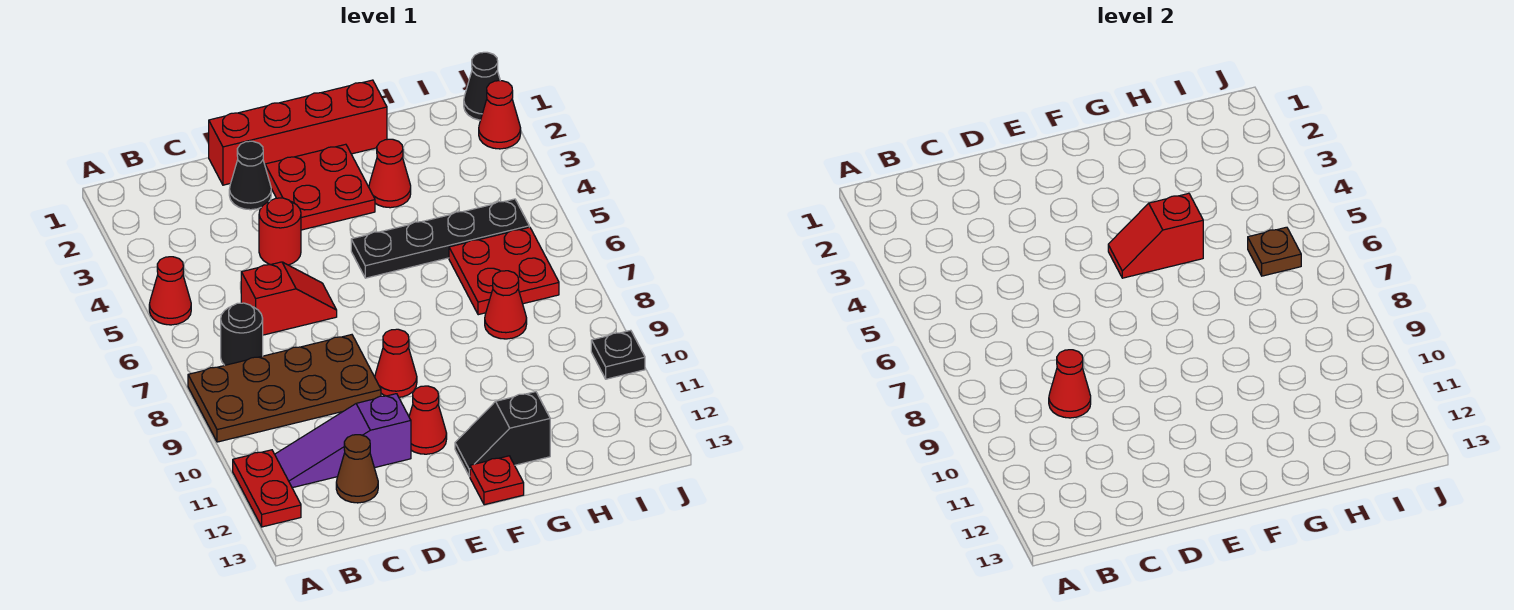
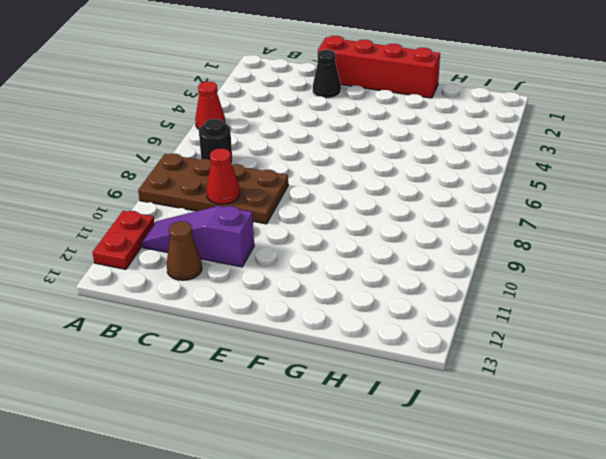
none -> red 1x2 slope [241,262,337,335]
none -> red 1x1 round brick [259,198,301,265]
none -> red 2x2 plate [265,144,375,230]

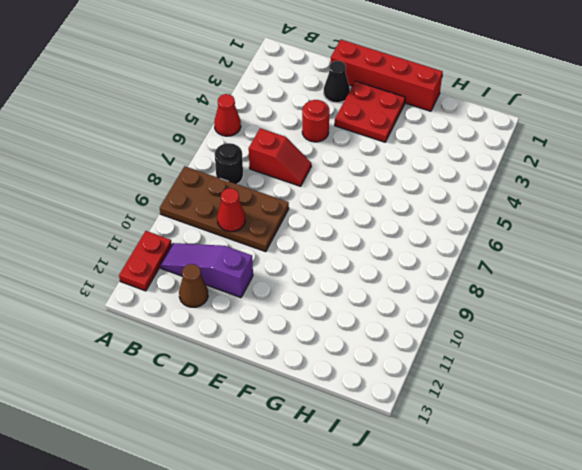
none -> red 1x1 cone [375,329,417,397]
none -> red 1x1 cone [409,386,447,454]
none -> black 1x4 plate [351,199,529,278]

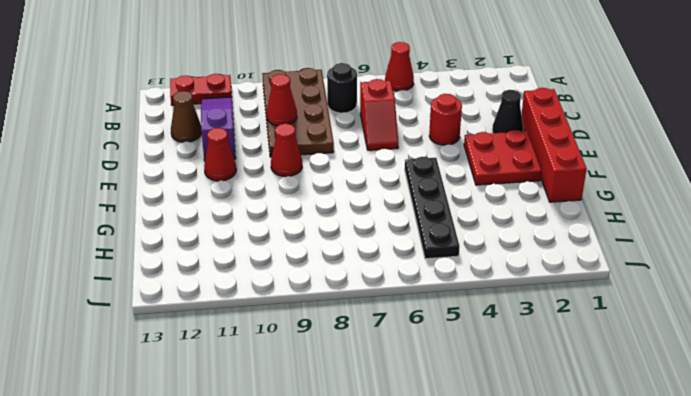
none -> black 1x2 slope [455,392,550,476]
none -> red 1x1 plate [470,456,524,505]
none -> red 1x1 cone [369,139,411,208]

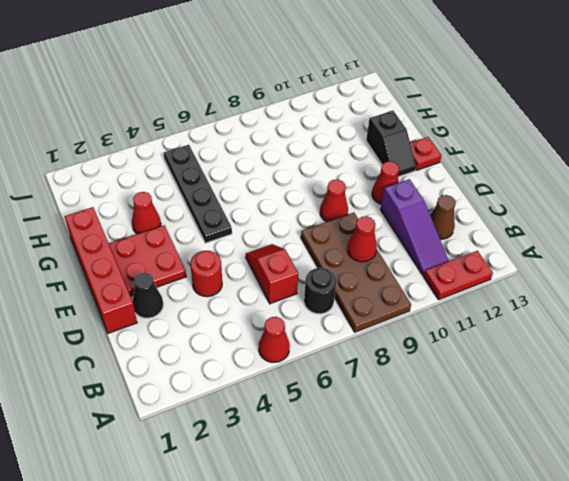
none -> red 2x2 plate [449,227,559,315]
none -> red 1x1 cone [485,271,527,339]
none -> black 1x1 cone [464,52,500,120]

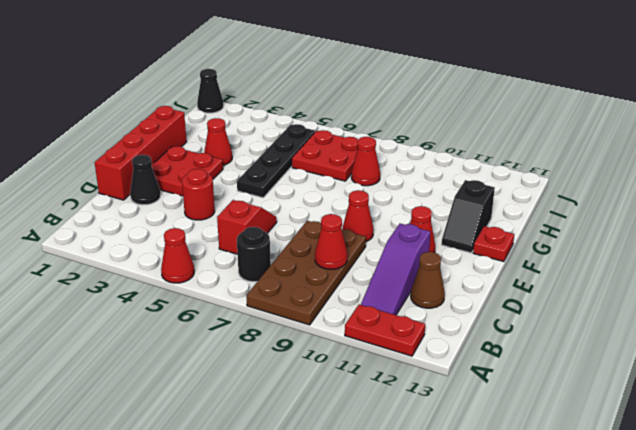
none -> red 1x1 cone [479,81,521,149]
none -> black 1x1 plate [591,330,645,379]
none -> red 1x2 slope [1108,193,1203,278]

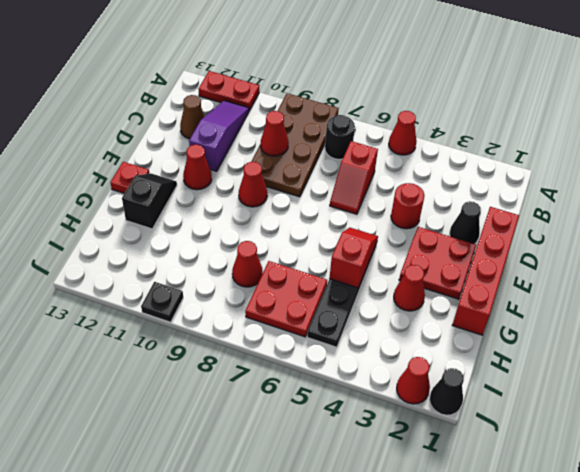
none -> brown 1x1 plate [1248,227,1301,276]

